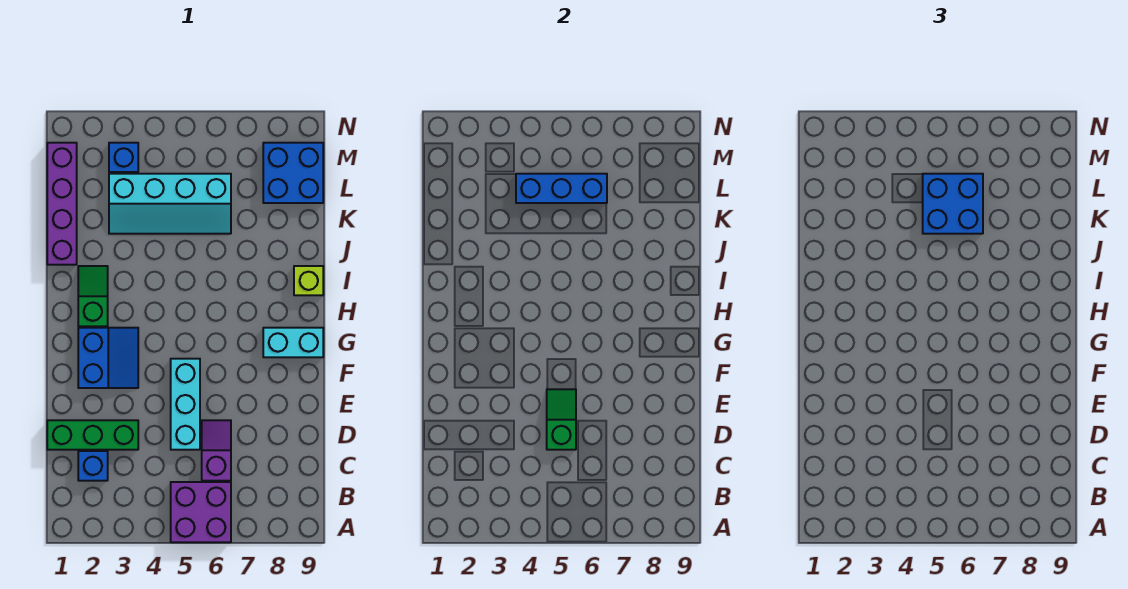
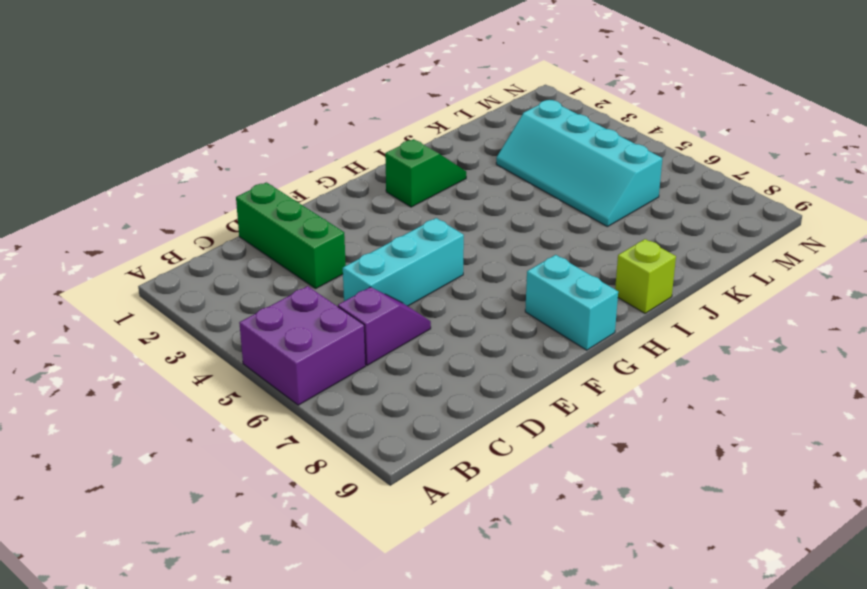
none -> blue 1x1 brick [78,451,108,481]
none -> blue 2x2 slope [78,328,138,388]
none -> purple 1x4 brick [47,143,77,265]

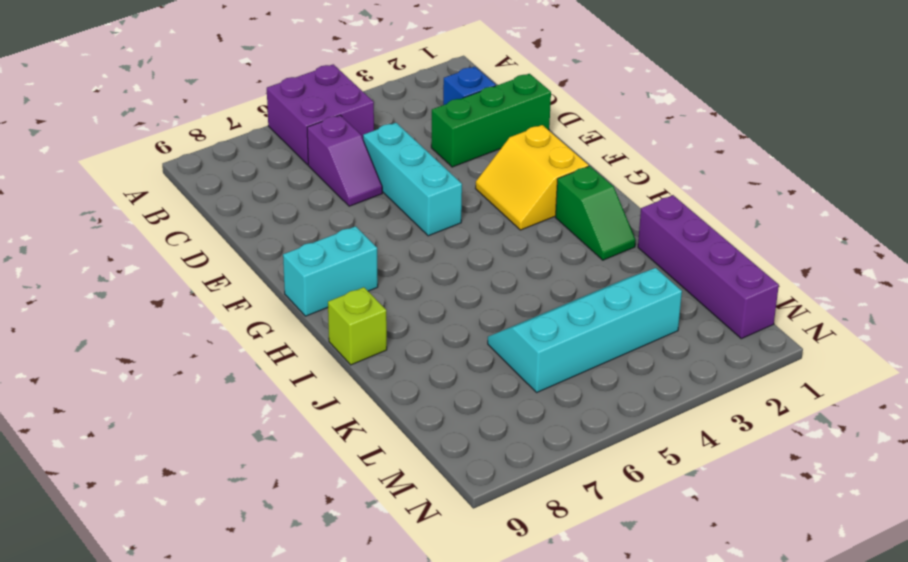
yellow 2x2 slope [476,125,589,230] -> blue 2x2 slope [78,328,138,388]
none -> blue 2x2 brick [263,143,323,203]
none -> blue 1x1 brick [109,143,138,172]
none -> green 1x2 slope [547,389,576,450]

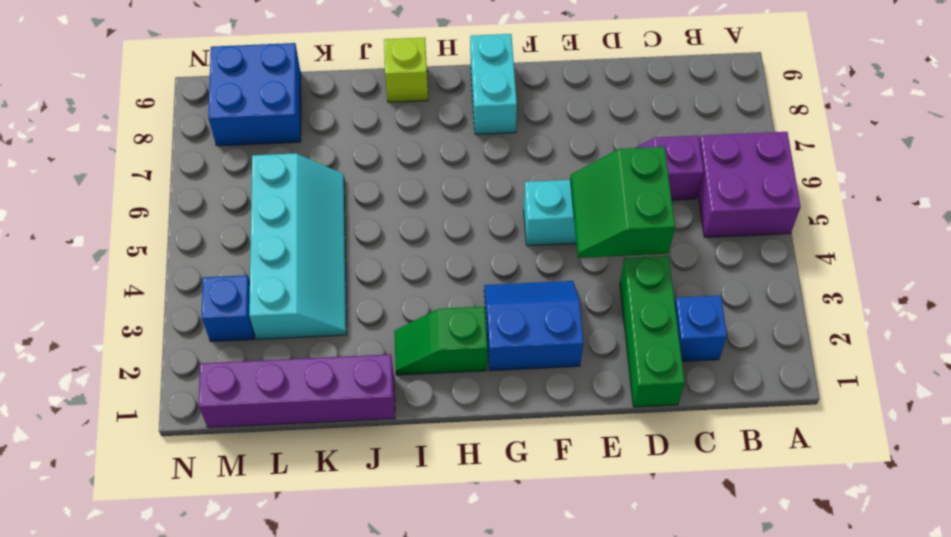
green 2x2 slope [570,147,675,258] -> green 1x2 slope [547,389,576,450]
none -> blue 1x3 brick [516,174,607,203]
none -> blue 2x2 brick [923,174,983,234]

